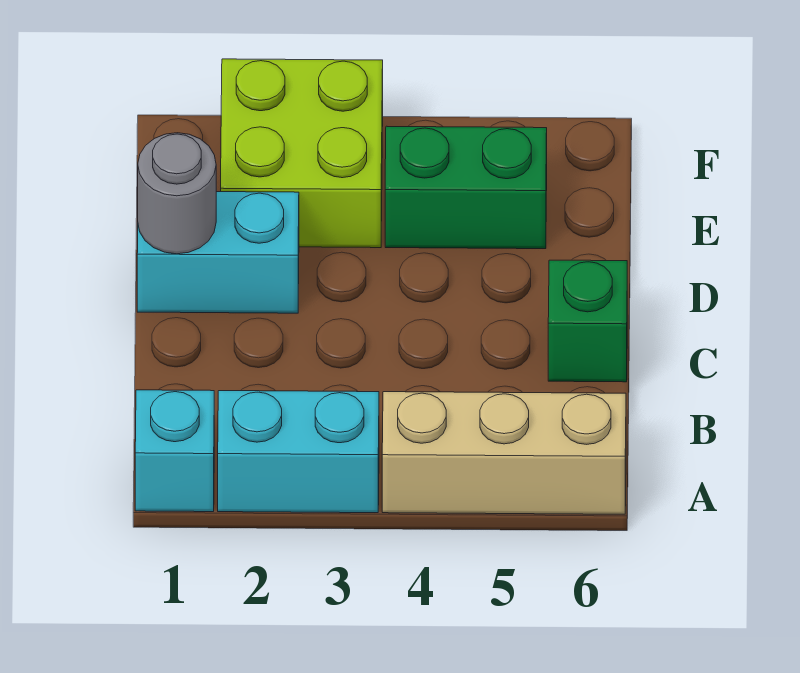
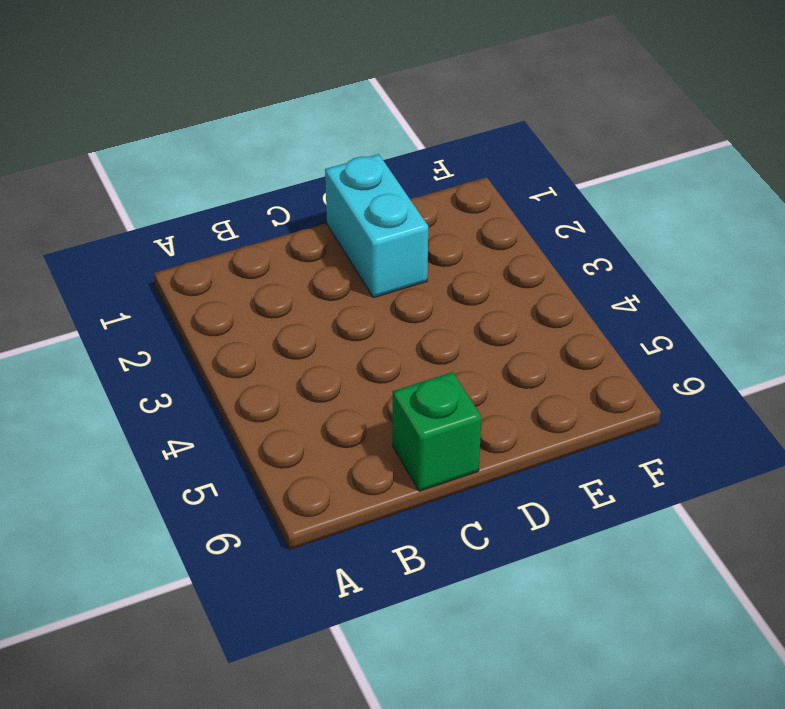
none -> cyan 1x1 brick [135,390,214,512]
none -> cyan 1x2 brick [218,391,379,513]

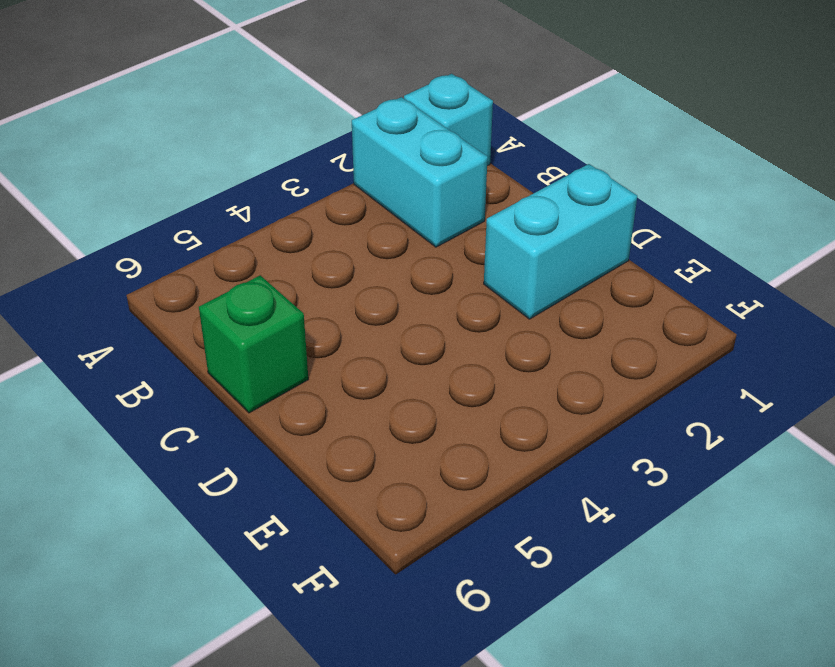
cyan 1x2 brick [352,97,488,247] -> cyan 1x2 brick turned to [218,391,379,513]
none -> tan 1x3 brick [382,392,626,514]
none -> lime 2x2 brick [221,59,383,248]

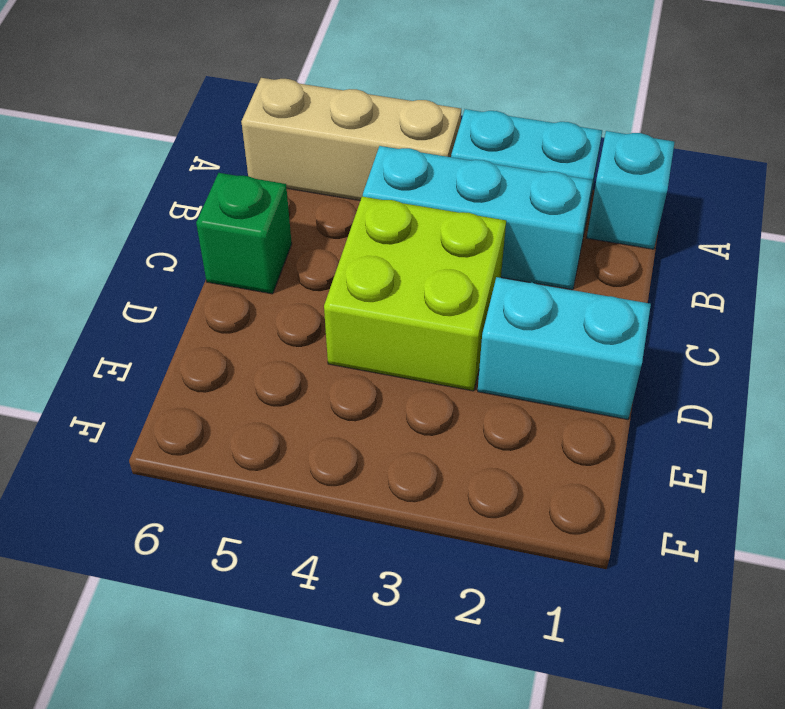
cyan 1x3 brick [363,146,593,290] -> none
lime 2x2 brick [324,196,506,391] -> lime 2x2 brick moved to [221,59,383,248]
none -> green 1x2 brick [385,126,547,249]
none -> grey 1x1 round brick [138,133,216,254]

